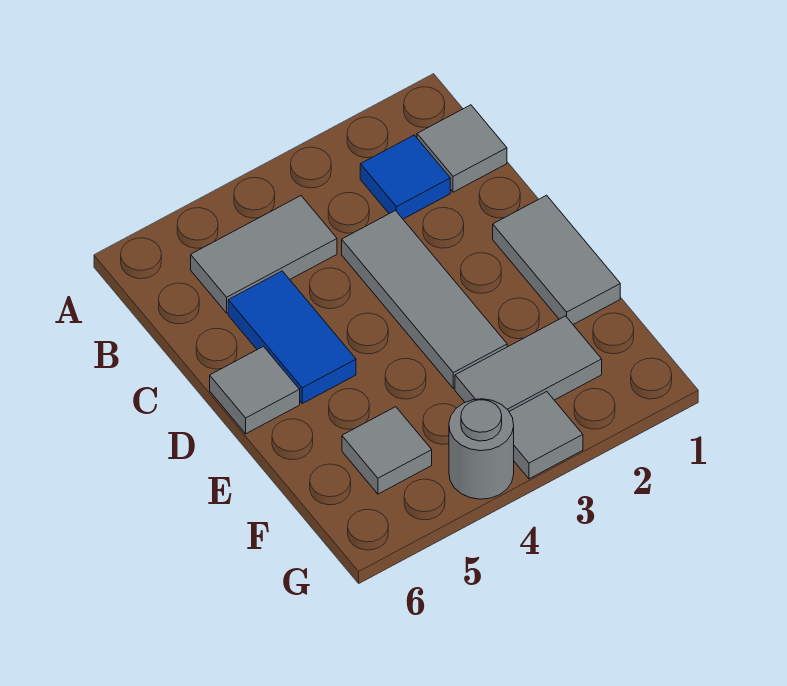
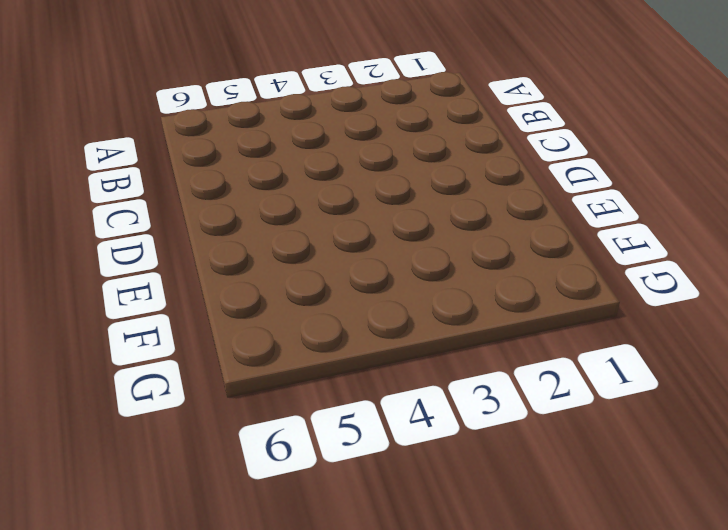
none -> grey 1x1 tile [417,105,507,192]
none -> blue 1x1 tile [360,135,450,219]

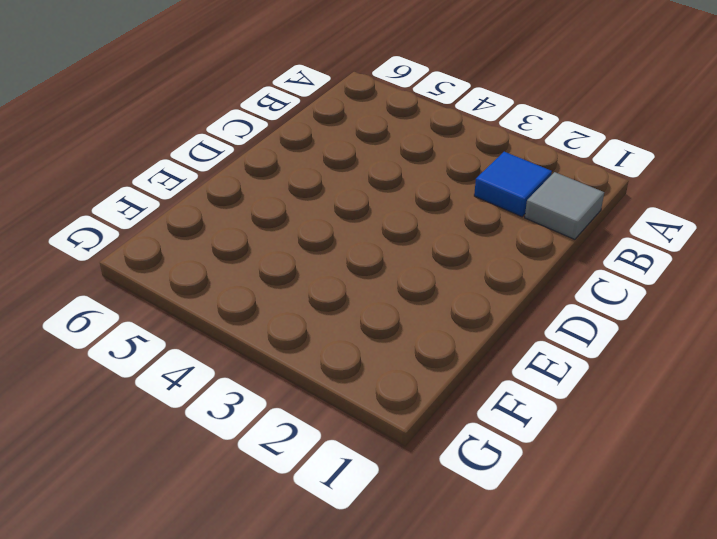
none -> grey 1x2 tile [191,196,337,313]
none -> grey 1x3 tile [342,211,507,388]

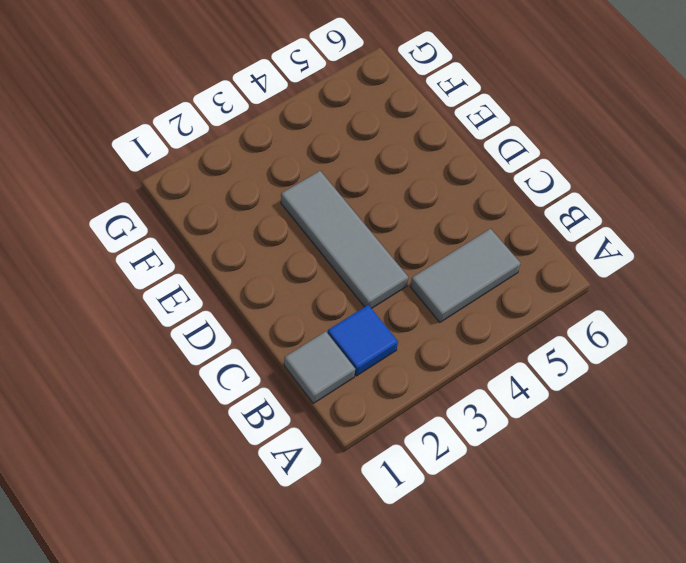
none -> blue 1x2 tile [228,271,356,404]
none -> grey 1x2 tile [493,195,620,324]

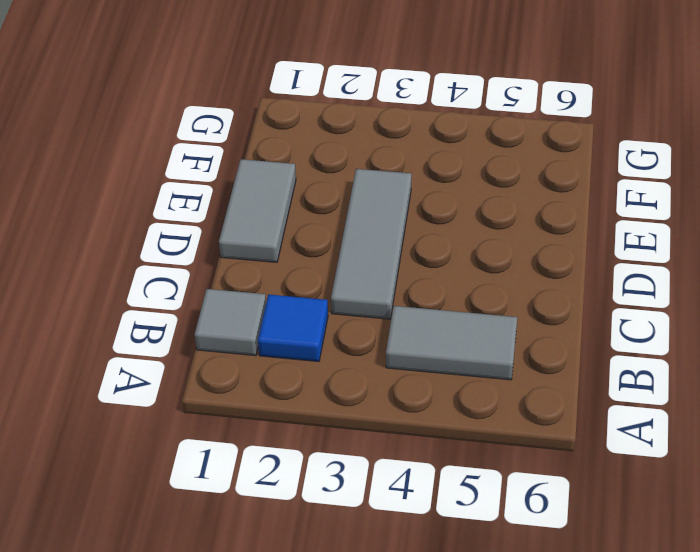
none -> blue 1x2 tile [228,271,356,404]
none -> grey 1x1 tile [210,346,300,434]

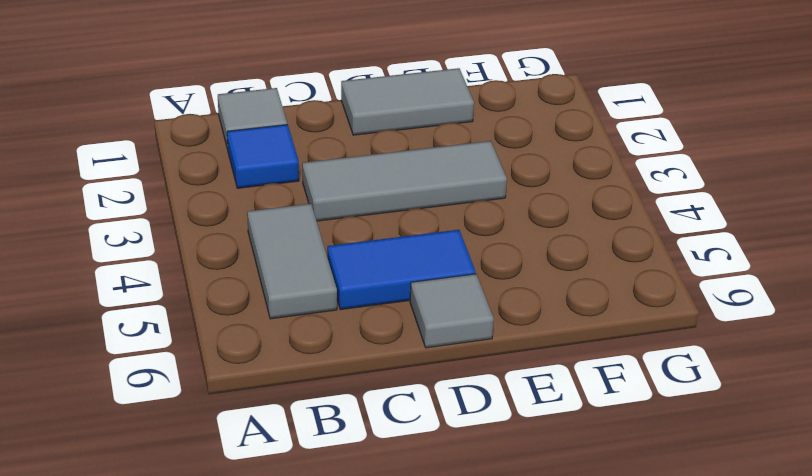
none -> grey 1x2 tile [455,316,602,411]
none -> grey 1x1 tile [342,407,432,494]

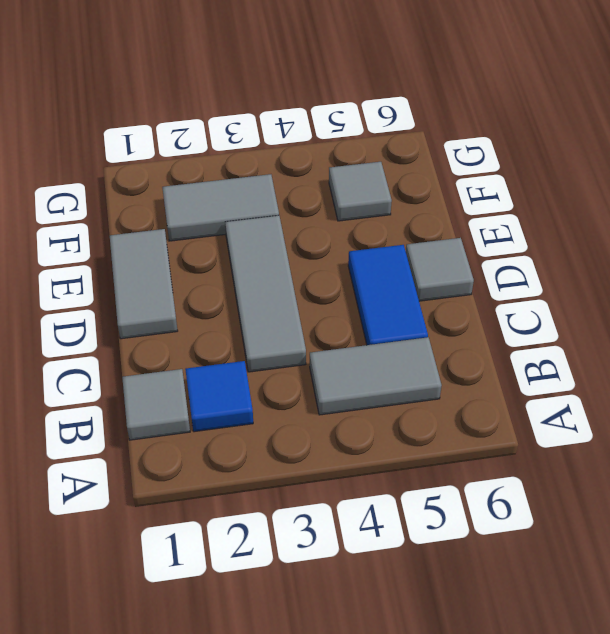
none -> grey 1x1 tile [509,392,583,479]
none -> grey 1x1 round brick [449,399,514,499]

